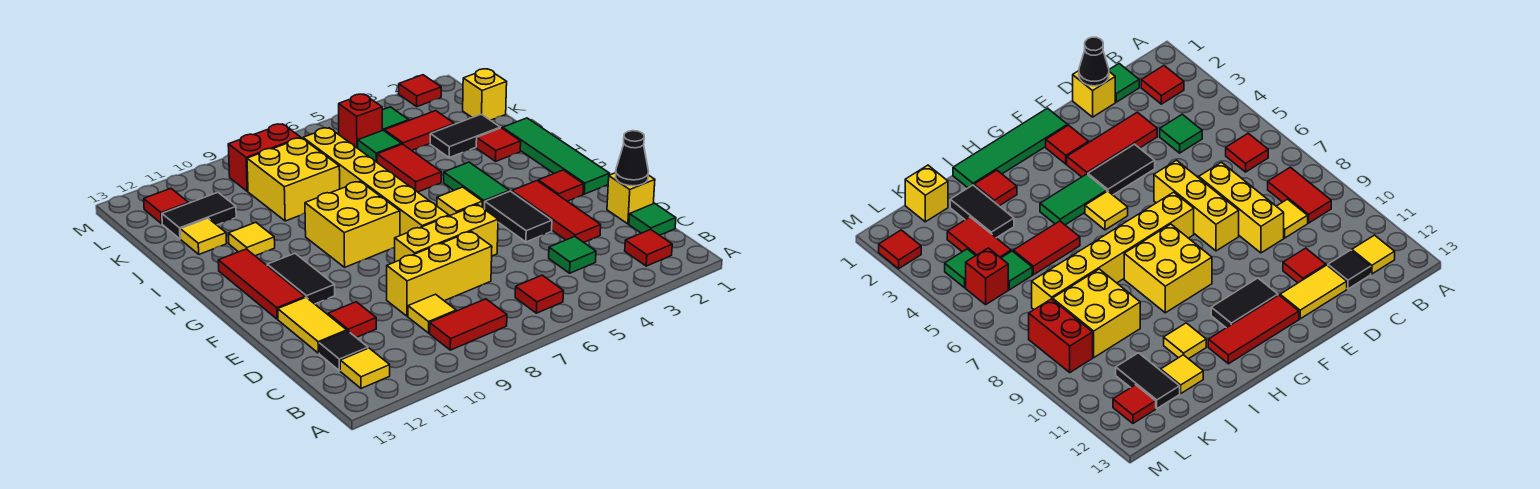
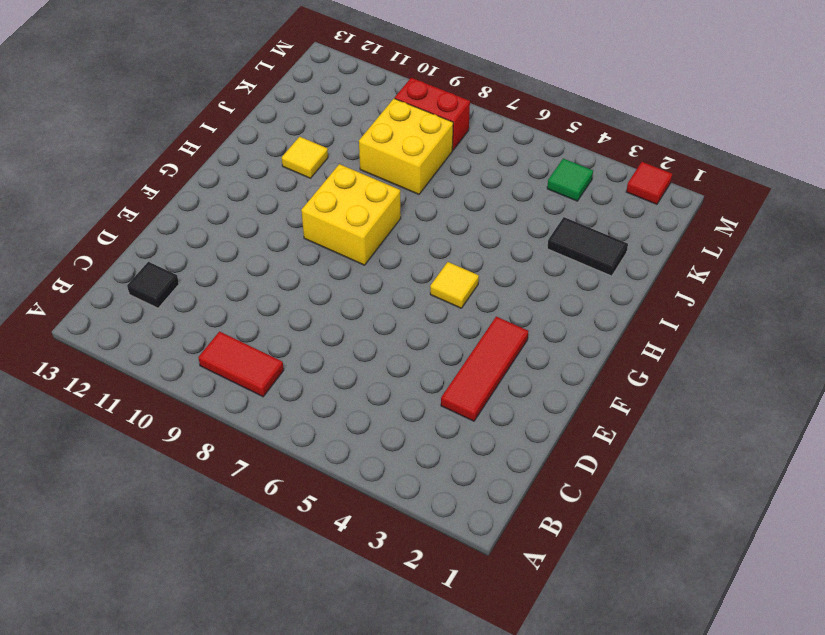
none -> red 1x1 tile [625,229,672,266]
none -> red 1x1 tile [515,275,563,313]
none -> yellow 1x1 tile [340,348,390,388]
none -> green 1x1 tile [629,203,676,235]

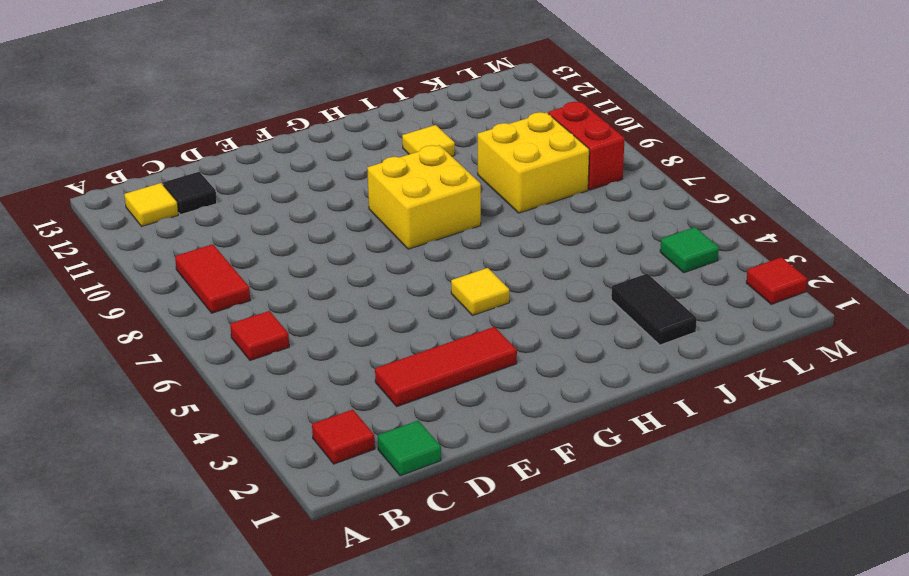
none -> green 1x1 tile [549,237,596,273]
none -> yellow 1x1 tile [408,294,456,333]
none -> yellow 1x1 brick [607,173,655,224]
none -> yellow 1x3 brick [387,231,492,316]

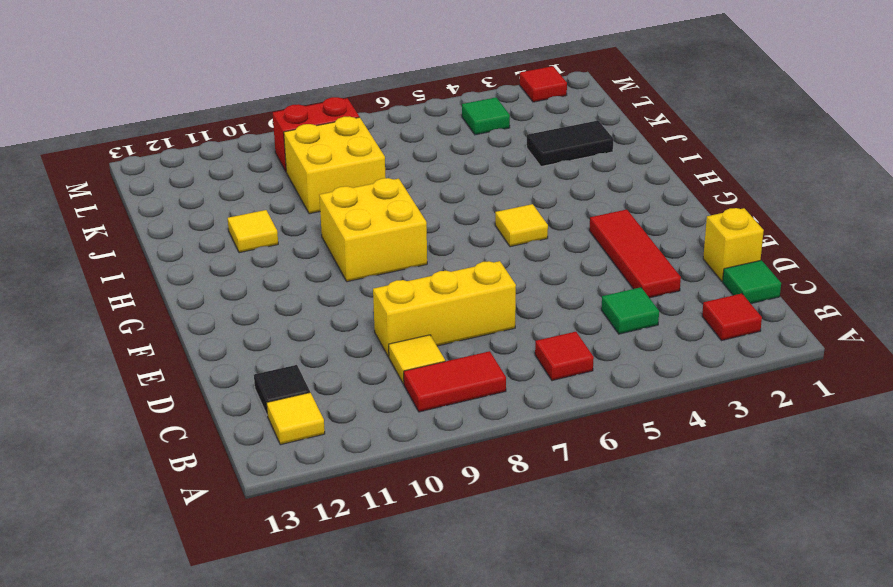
none -> red 1x1 tile [328,302,376,338]
none -> yellow 1x2 tile [278,297,347,353]
none -> black 1x2 tile [485,191,552,242]
none -> yellow 1x3 brick [395,205,498,262]

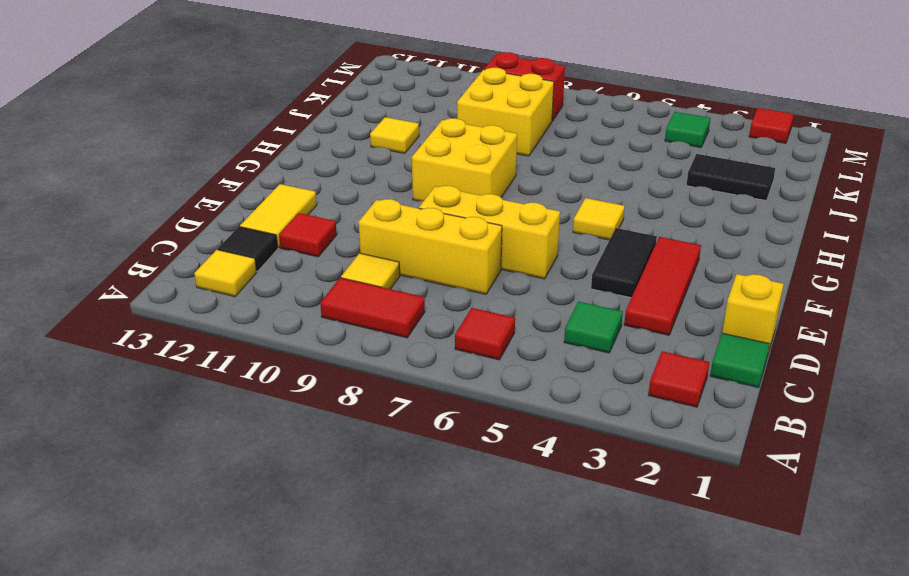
none -> green 1x4 tile [503,118,610,194]
none -> red 1x1 tile [538,170,584,201]
none -> yellow 1x6 brick [303,128,449,235]
none -> black 1x2 tile [267,253,335,304]

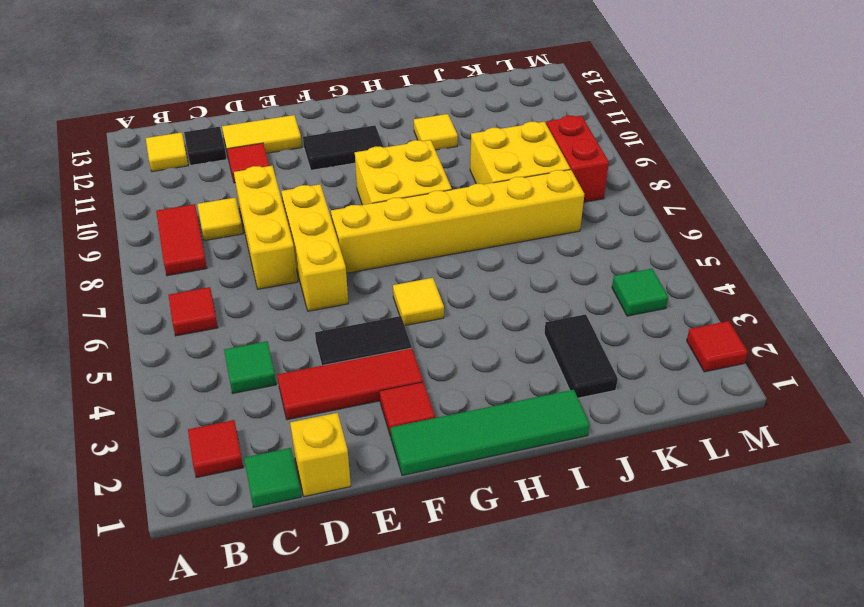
none -> red 1x3 tile [218,249,305,319]
none -> green 1x2 tile [444,162,509,209]
none -> red 1x1 tile [476,128,521,161]
none -> red 1x2 tile [377,144,441,192]

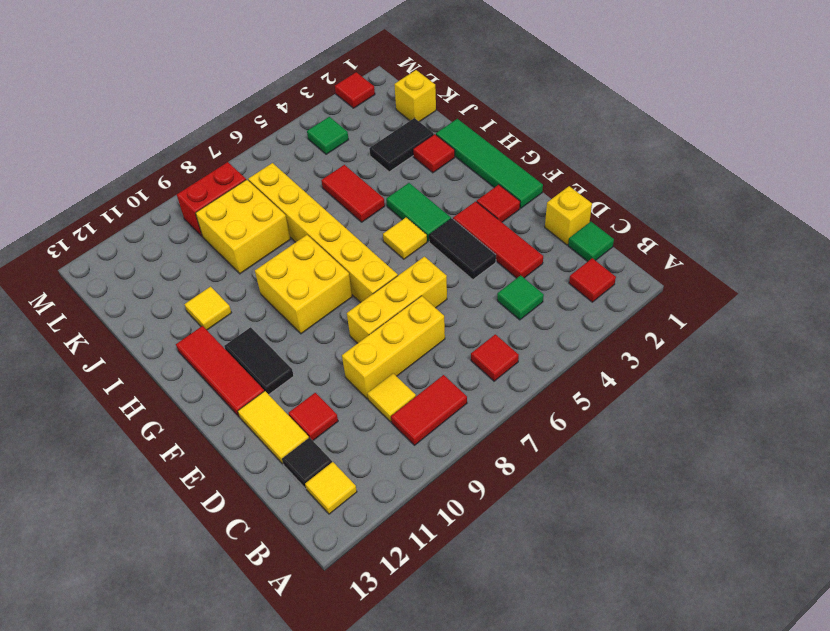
none -> yellow 1x1 tile [180,218,227,254]
none -> red 1x2 tile [384,111,454,150]
none -> green 1x1 tile [358,130,402,162]
none -> black 1x2 tile [162,193,236,239]

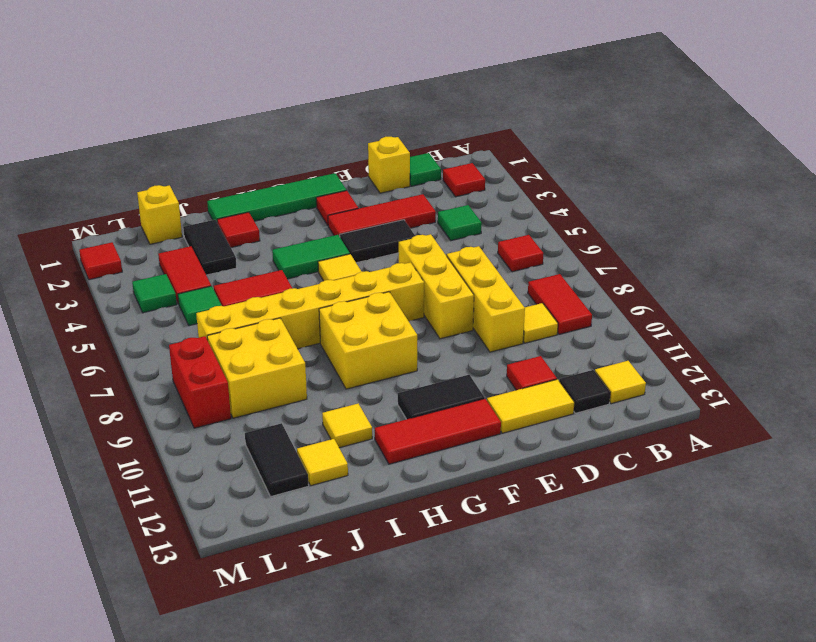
none -> red 1x1 brick [339,94,382,148]
none -> red 1x1 tile [144,188,188,224]
none -> black 1x1 cone [616,131,648,186]

